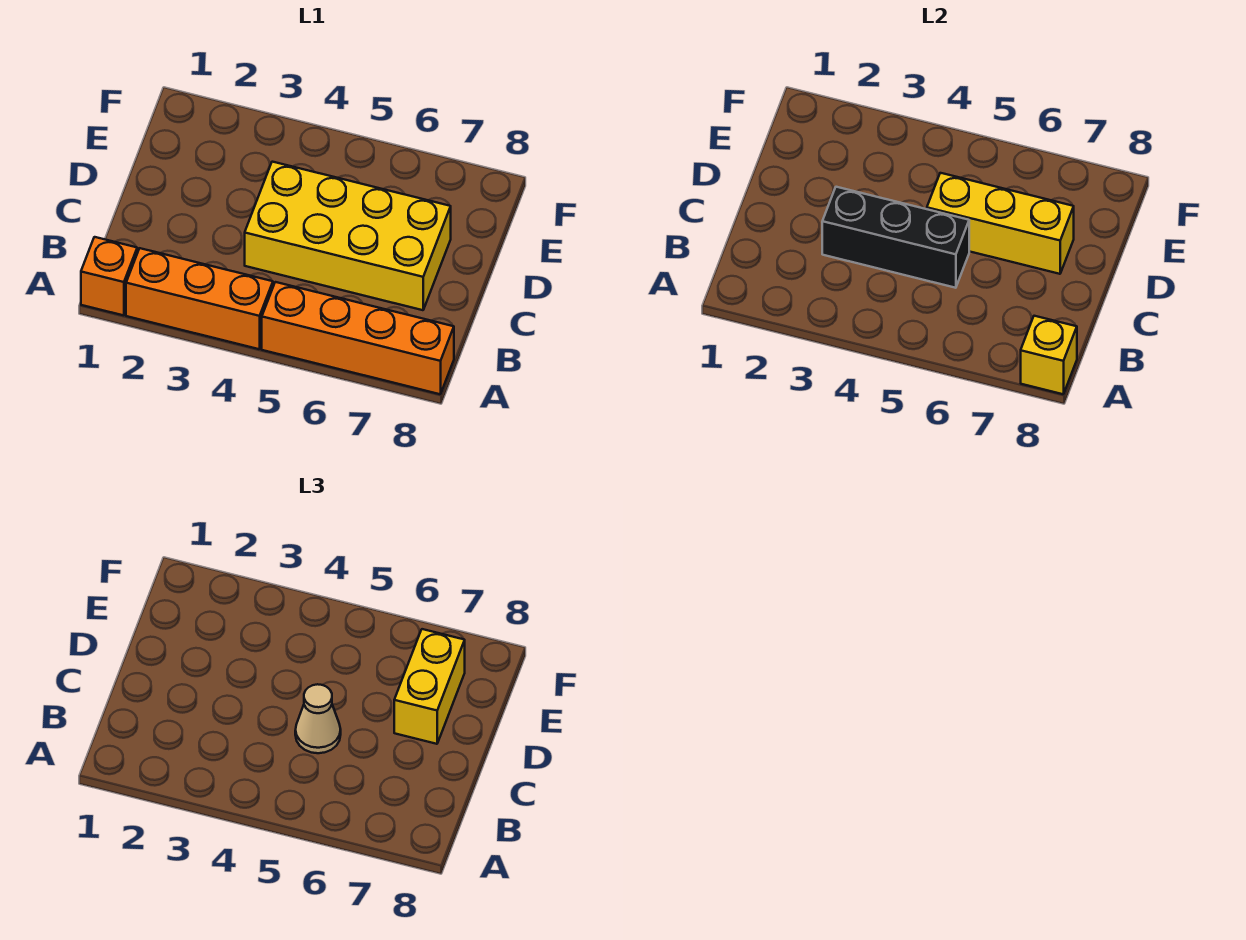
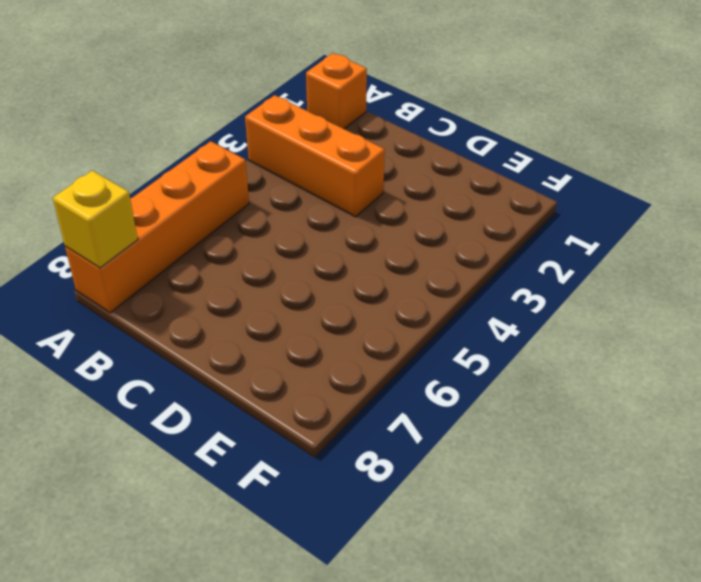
orange 1x3 brick [245,95,385,217] -> orange 1x3 brick turned to [126,248,273,349]
none -> yellow 2x4 brick [245,162,451,310]
none -> black 1x3 brick [822,187,969,288]

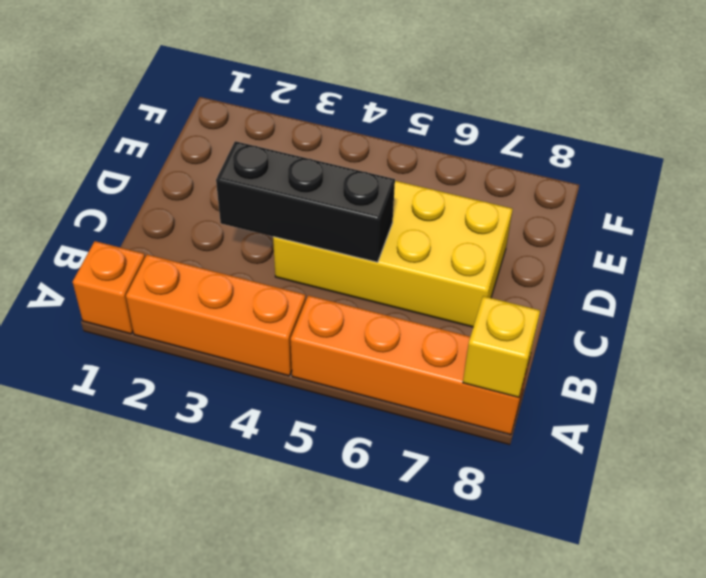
none -> yellow 1x3 brick [927,173,1074,274]
none -> tan 1x1 cone [295,684,341,753]

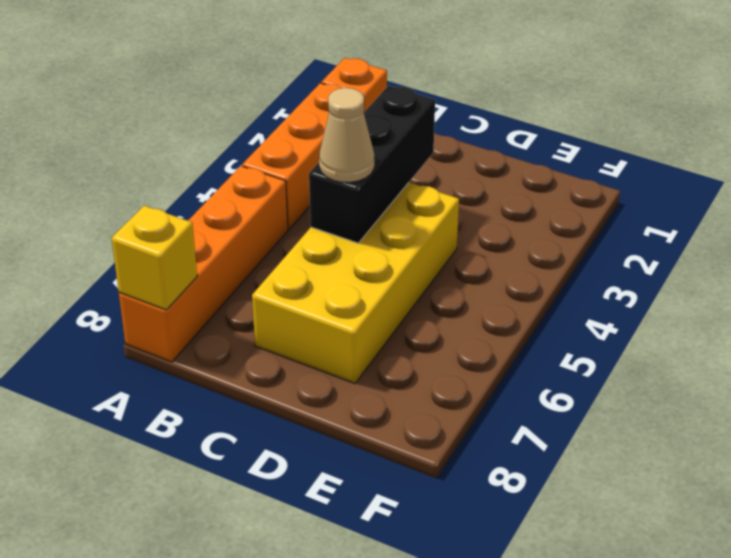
none -> yellow 1x3 brick [927,173,1074,274]
none -> yellow 1x2 brick [394,629,465,744]

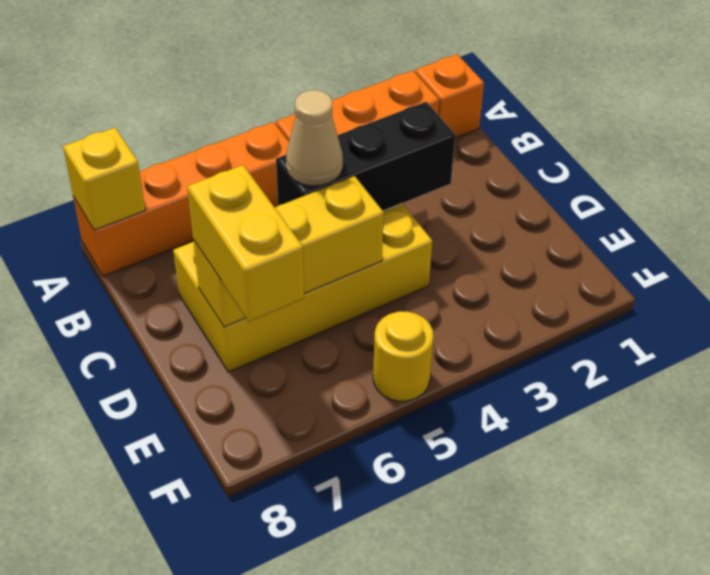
yellow 1x1 round brick [373,311,433,401] -> none

